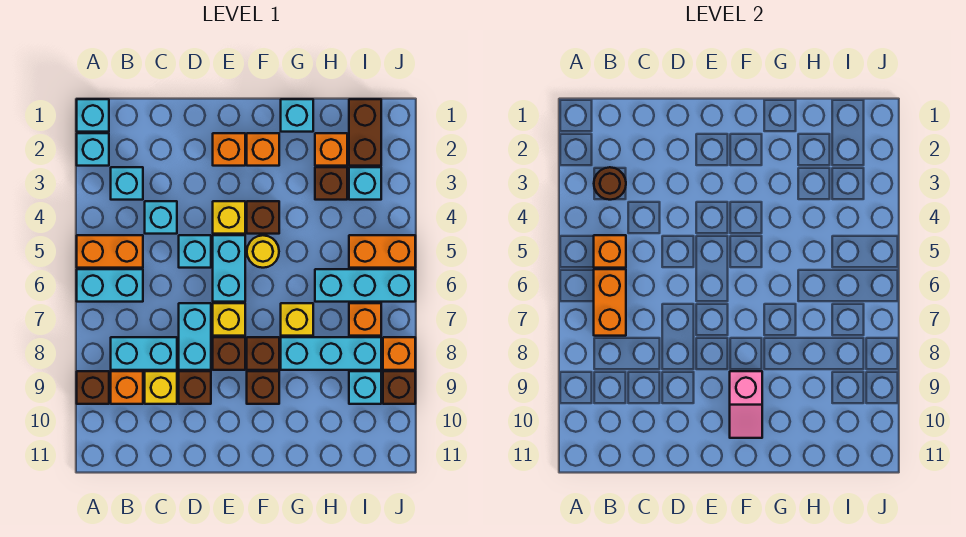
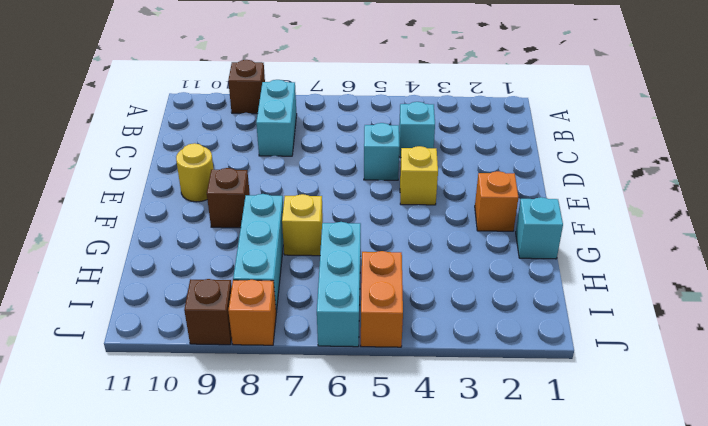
yellow 1x1 round brick [176,143,214,202] -> yellow 1x1 round brick moved to [247,235,279,268]
none -> cyan 1x1 brick [77,99,109,132]
none -> cyan 1x1 brick [77,133,109,166]
none -> orange 1x2 brick [77,235,143,268]
none -> cyan 1x2 brick [77,269,143,302]

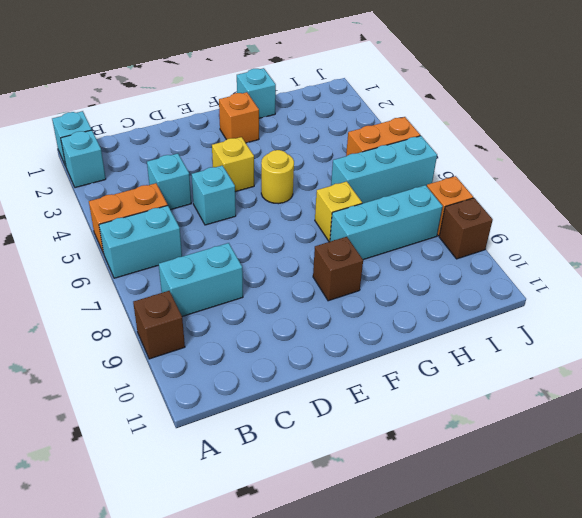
none -> cyan 1x1 brick [111,167,143,200]
none -> orange 1x1 brick [111,371,143,404]
none -> yellow 1x1 brick [145,371,177,404]
none -> cyan 1x2 brick [179,303,211,370]

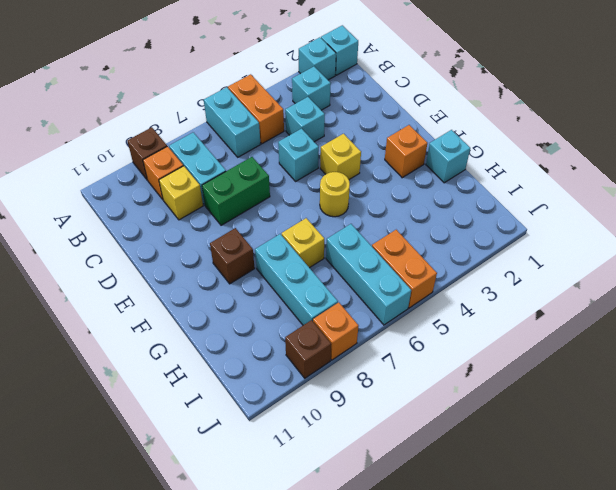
green 1x2 brick [202,157,270,225] -> cyan 1x2 brick [179,303,211,370]
none -> brown 1x1 brick [179,371,211,404]
none -> orange 1x1 brick [213,133,245,166]
none -> cyan 1x2 brick [213,235,245,302]
none -> yellow 1x1 brick [213,303,245,336]

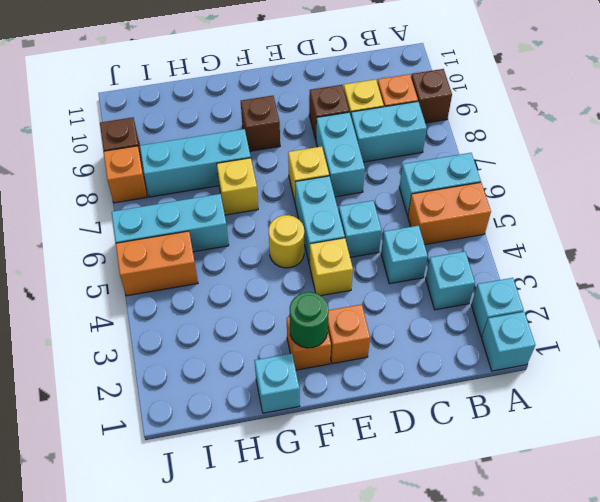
green 1x1 round brick [290,292,329,348] -> none
none -> brown 1x1 brick [213,337,245,370]
none -> brown 1x1 brick [247,201,279,234]
none -> brown 1x1 brick [247,337,279,370]
none -> orange 1x1 brick [315,133,347,166]

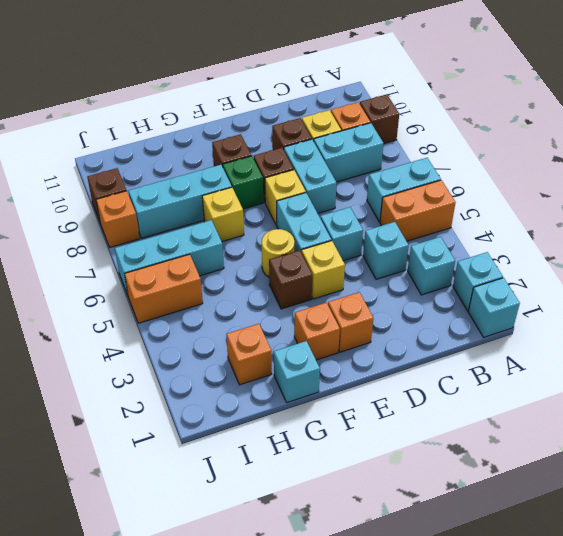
green 1x1 brick [223,156,263,209] -> brown 1x1 brick [247,337,279,370]
none -> brown 1x1 brick [315,167,347,200]
none -> brown 1x2 brick [349,99,381,166]
none -> cyan 1x1 brick [349,167,381,200]
none -> orange 1x1 brick [349,303,381,336]

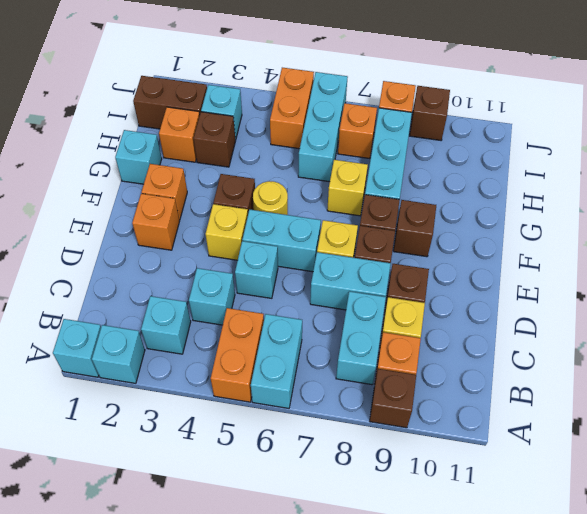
none -> cyan 1x1 brick [349,371,381,404]
none -> brown 1x1 round brick [594,167,626,200]
none -> orange 1x1 brick [594,235,626,268]
none -> orange 1x2 brick [594,269,626,336]

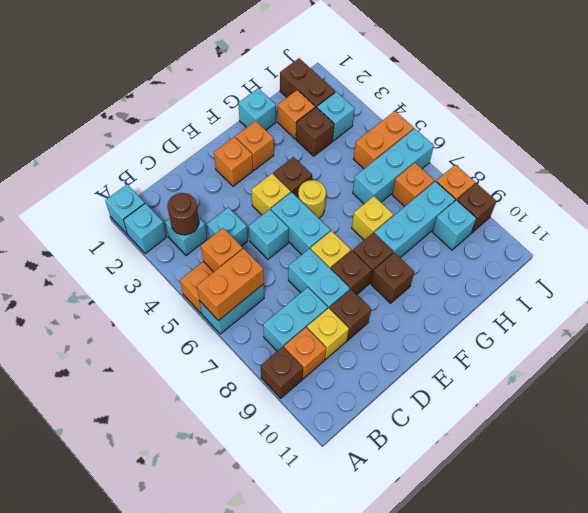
orange 1x2 brick [197,249,264,321] -> orange 1x2 brick turned to [594,269,626,336]
none -> pink 1x2 slope [730,371,762,438]

